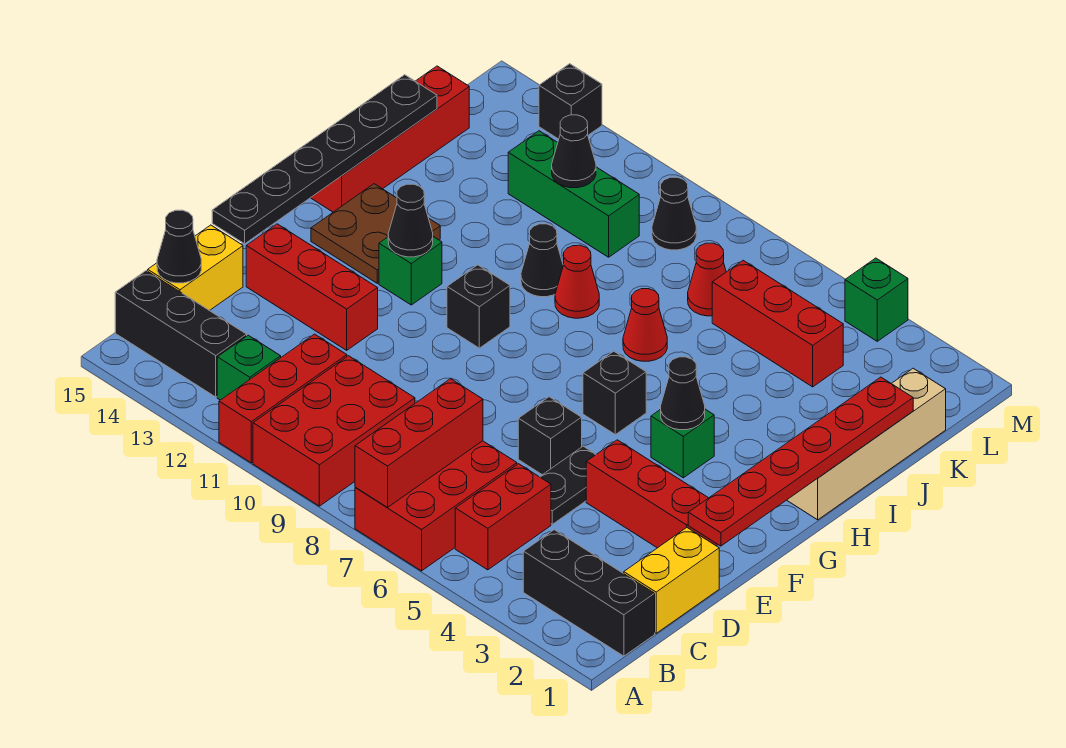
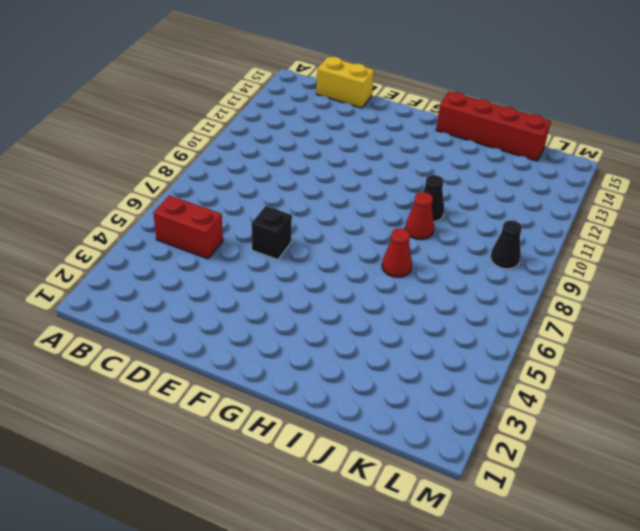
none -> red 2x3 brick [355,441,517,571]
none -> red 2x3 brick [253,356,415,506]
none -> red 1x3 brick [219,334,347,463]
none -> black 1x3 brick [523,530,655,656]

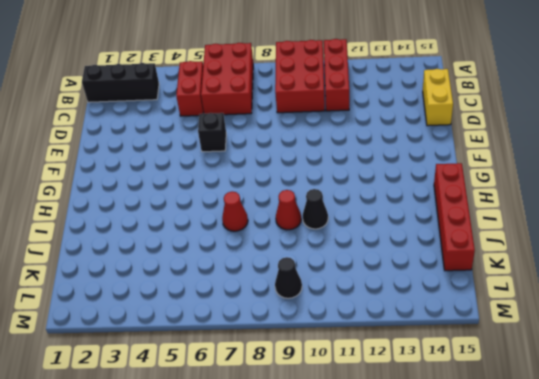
none -> green 1x1 brick [217,335,281,400]
none -> black 1x3 brick [115,271,247,397]
none -> yellow 1x2 brick [624,528,719,633]
none -> black 1x2 plate [540,446,596,524]

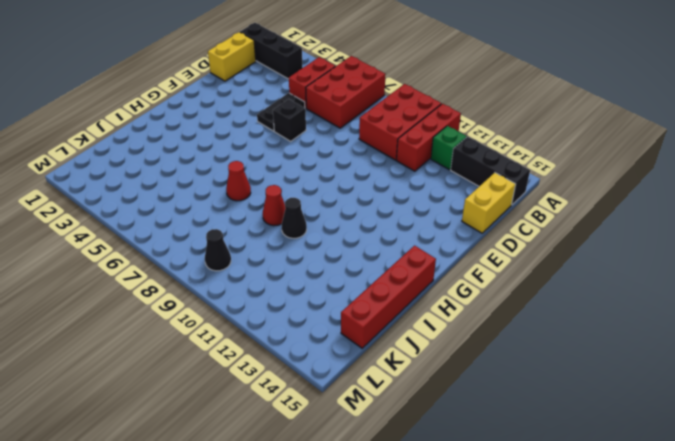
none -> red 1x3 brick [586,440,718,548]
none -> red 1x3 brick [246,224,378,350]
none -> green 1x1 brick [651,409,714,478]
none -> black 1x1 brick [583,351,646,435]

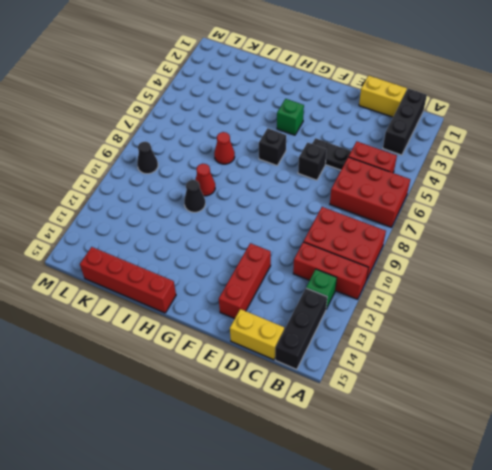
none -> red 1x3 brick [586,440,718,548]
none -> black 1x1 brick [447,265,510,348]
none -> green 1x1 brick [379,237,442,305]
none -> brown 2x2 plate [311,184,440,283]

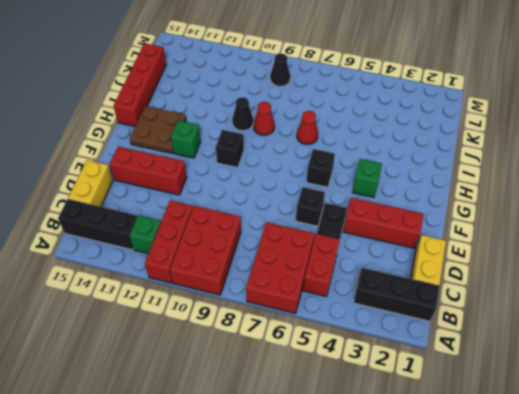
none -> tan 1x4 brick [787,368,946,520]
none -> red 1x3 brick [712,260,843,387]
none -> red 1x1 cone [688,243,726,316]
none -> green 1x3 brick [508,131,639,257]

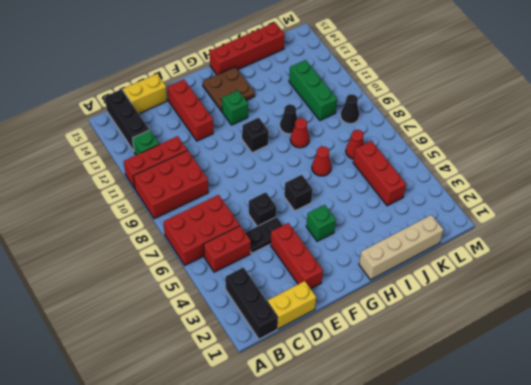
none -> green 1x1 brick [845,258,908,341]
none -> black 1x1 brick [539,64,602,139]
none -> red 1x3 brick [355,379,483,507]
none -> black 1x1 cone [157,210,201,283]

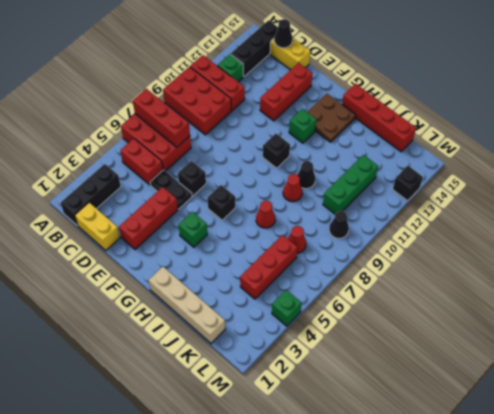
none -> red 1x6 plate [688,377,913,546]
none -> black 1x6 plate [212,75,437,244]
none -> black 1x1 cone [661,357,705,430]
none -> black 1x1 cone [388,184,433,257]

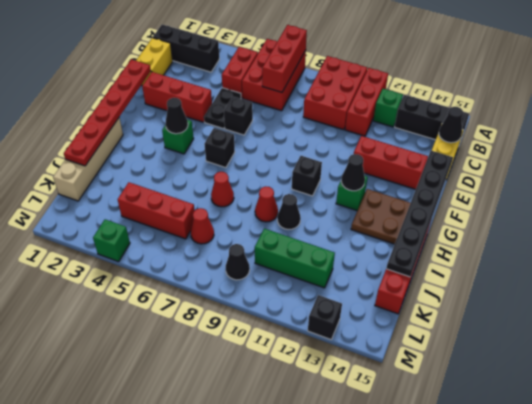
none -> black 1x1 cone [552,115,596,188]

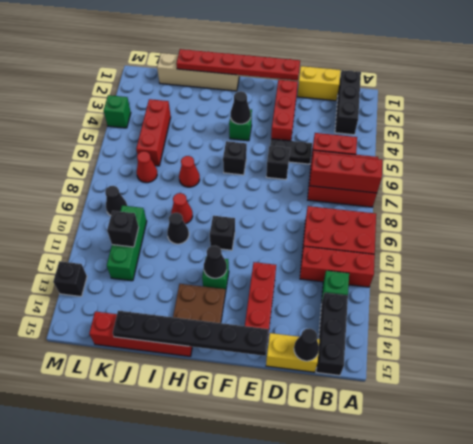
black 1x1 brick [107,211,139,247] -> black 1x1 cone [552,115,596,188]

